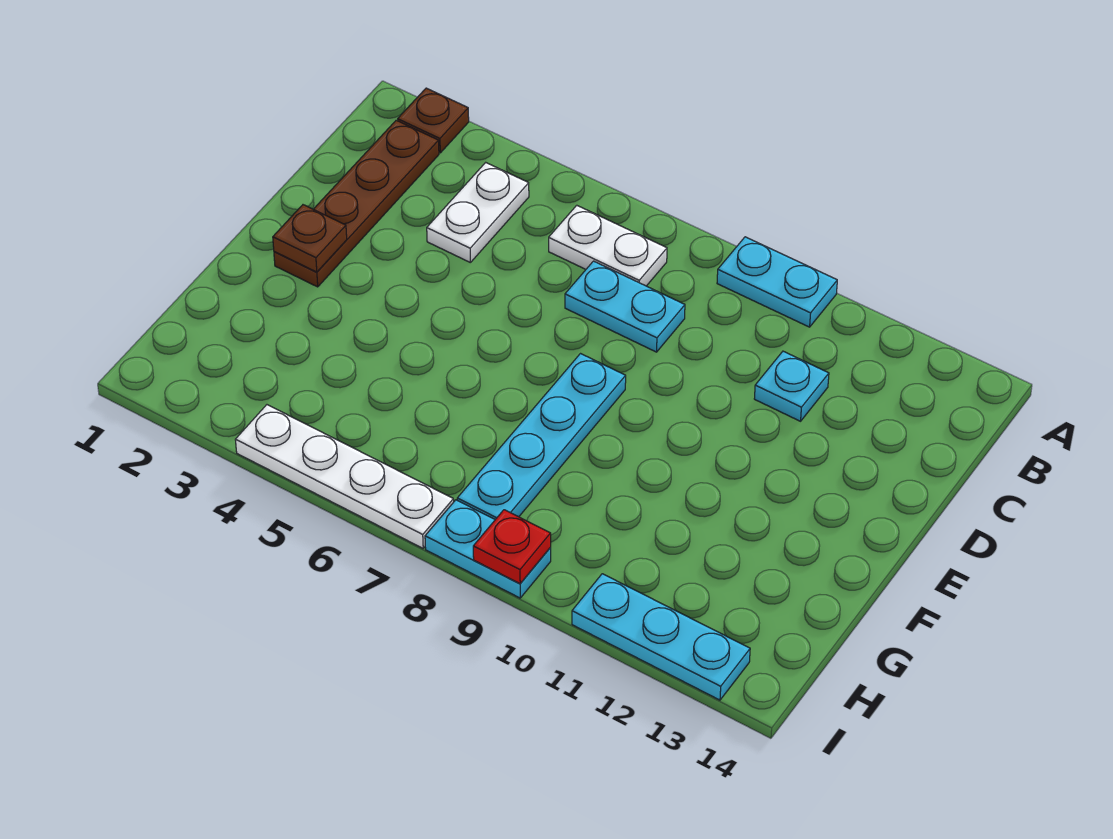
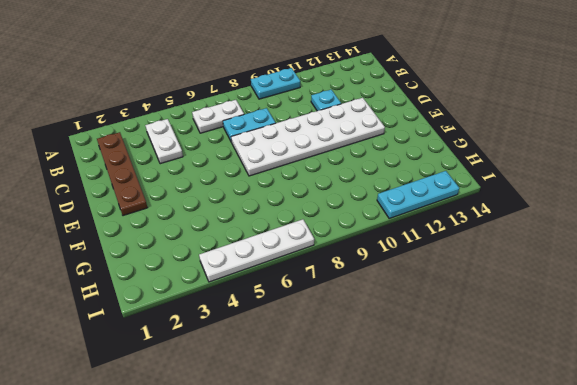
white 2x6 plate [231,98,385,176] -> cyan 1x4 plate [457,354,626,519]
none -> brown 1x1 plate [398,88,469,153]
none -> cyan 1x2 plate [425,500,551,598]
none -> brown 1x1 plate [273,205,347,272]

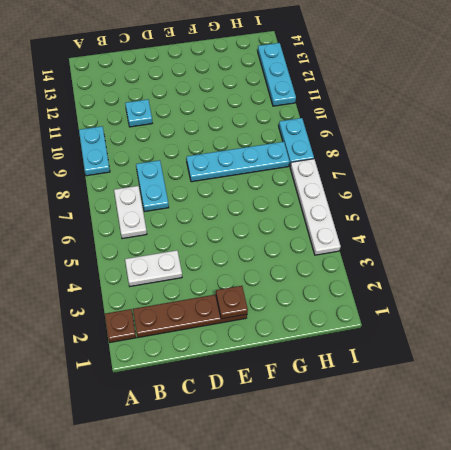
none -> red 1x1 plate [473,510,551,584]

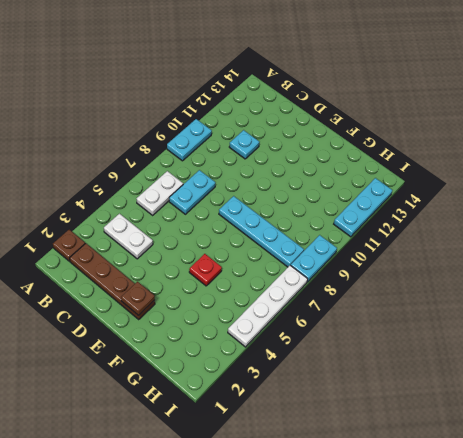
red 1x1 plate [189,254,222,286] -> red 1x1 plate moved to [473,510,551,584]

